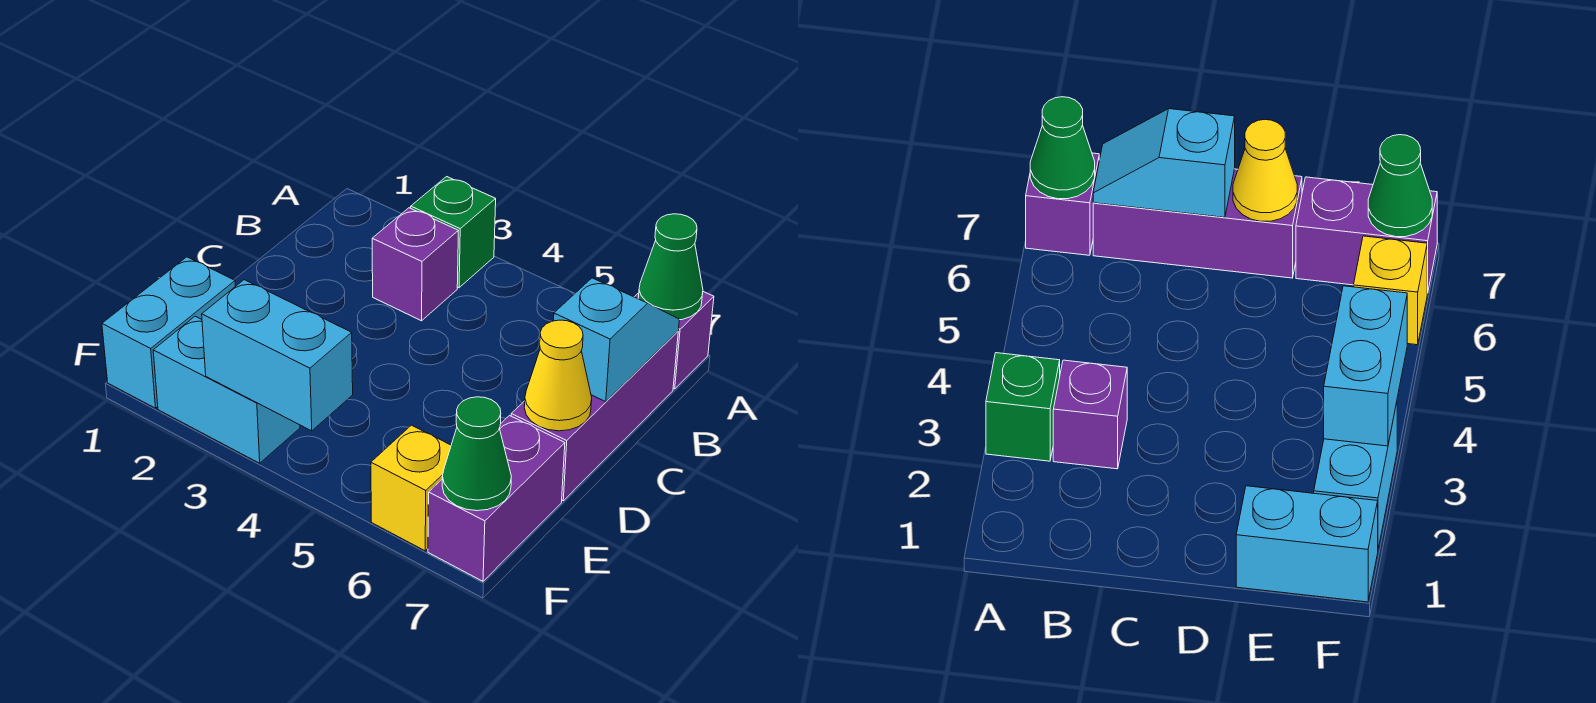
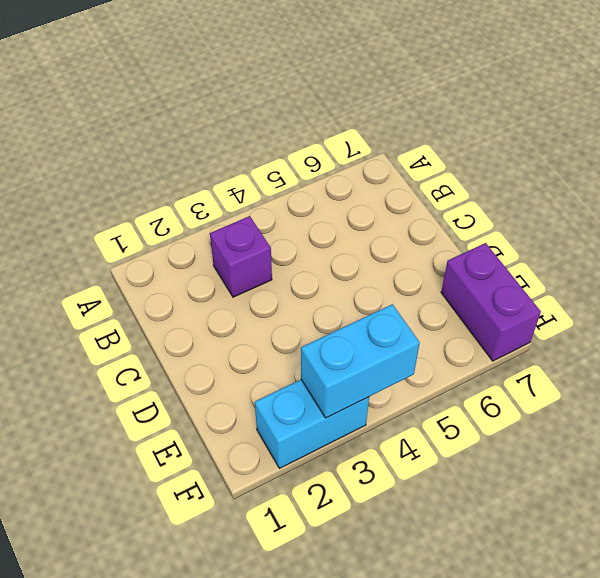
none -> green 1x1 brick [411,177,496,288]
none -> purple 1x1 brick [635,292,714,389]
none -> purple 1x3 brick [511,332,678,501]

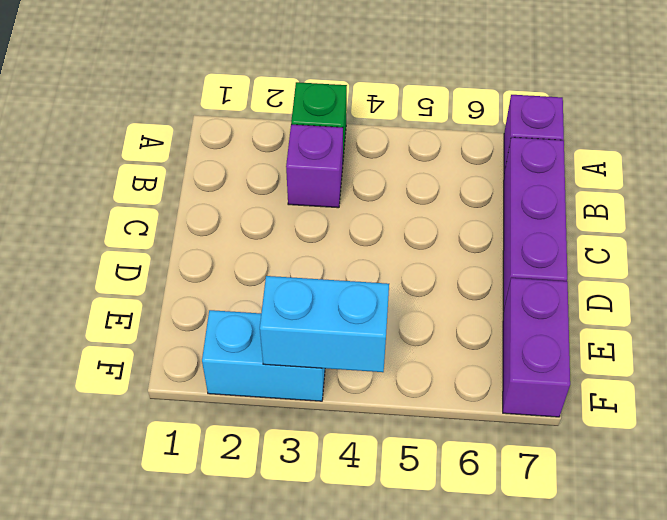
none -> cyan 1x2 brick [102,257,235,408]
none -> yellow 1x1 brick [371,425,451,551]
none -> green 1x1 cone [638,214,703,320]

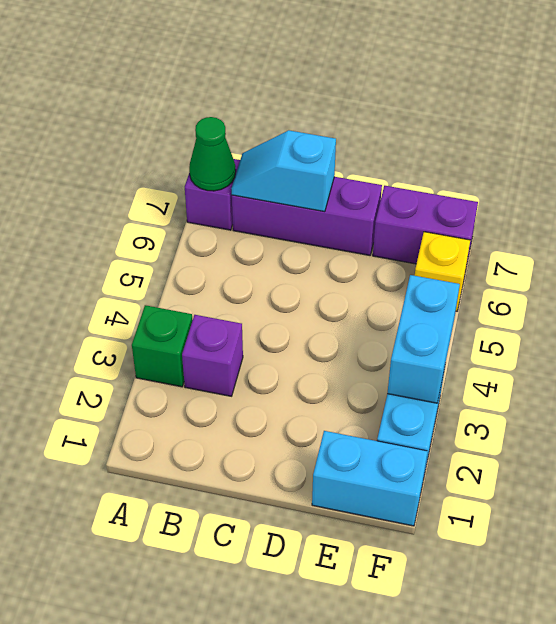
none -> yellow 1x1 cone [524,320,592,431]
none -> green 1x1 cone [442,397,511,511]

